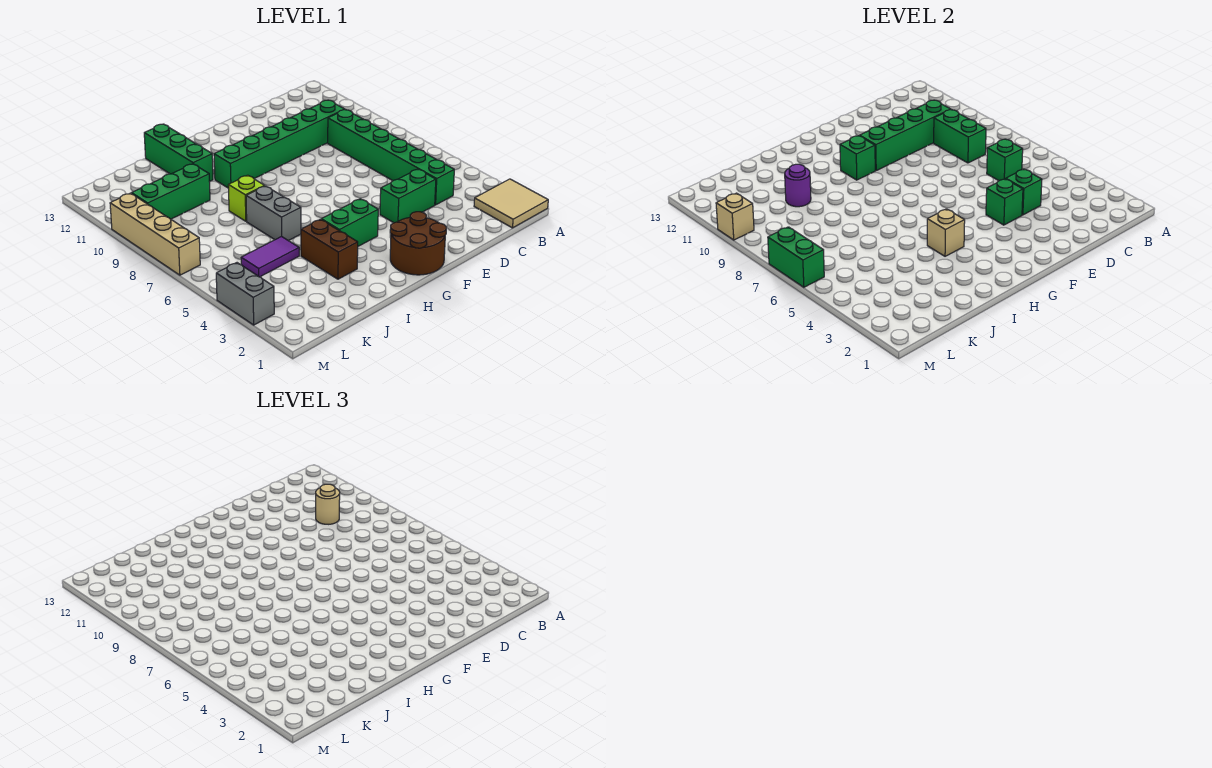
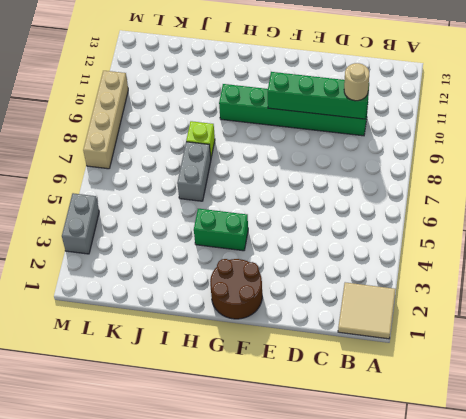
none -> green 1x6 brick [328,110,454,205]
none -> green 1x2 brick [380,169,436,223]
none -> brown 1x2 brick [301,219,358,279]

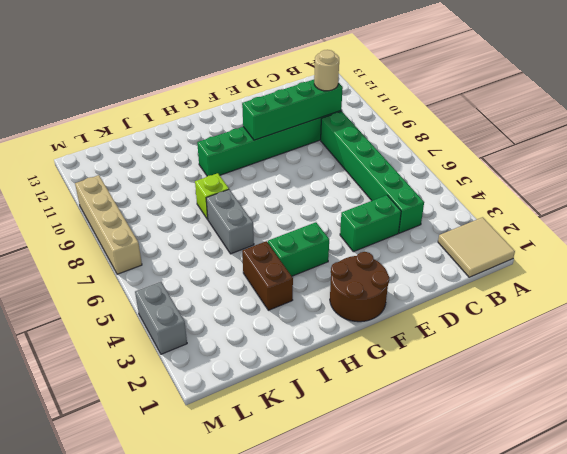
none -> green 1x3 brick [144,124,213,182]
none -> purple 1x2 tile [241,236,299,277]
none -> green 1x3 brick [132,164,210,219]

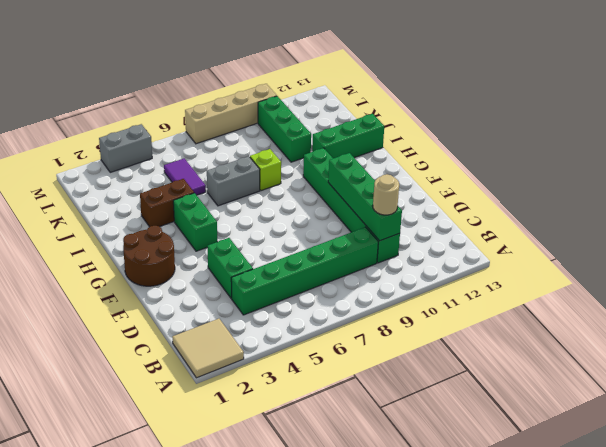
none -> green 1x1 brick [987,139,1023,181]
none -> green 1x2 brick [934,110,986,163]
none -> green 1x1 brick [1006,169,1042,215]

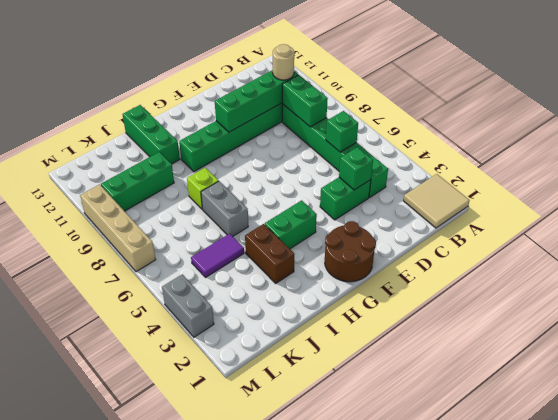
none -> green 1x1 brick [986,179,1023,225]
none -> green 1x1 brick [840,136,875,180]
none -> tan 1x1 brick [927,209,965,256]

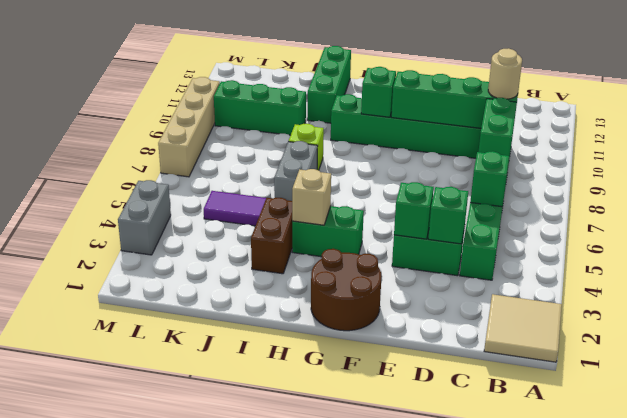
none -> purple 1x1 round brick [785,164,811,207]
none -> green 1x2 brick [768,227,824,287]
none -> tan 1x1 brick [716,193,754,240]

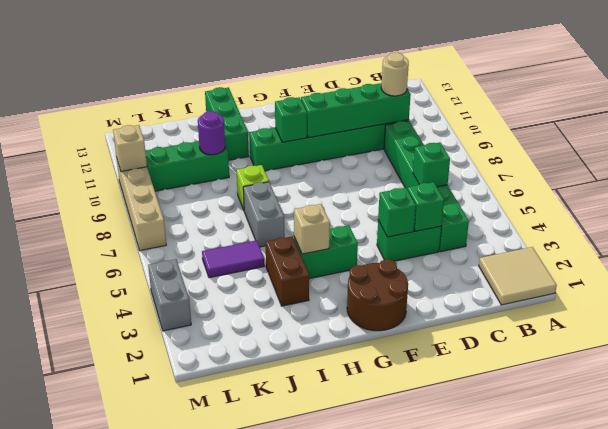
none -> green 1x2 brick [934,110,986,163]
none -> green 1x2 brick [768,227,824,287]

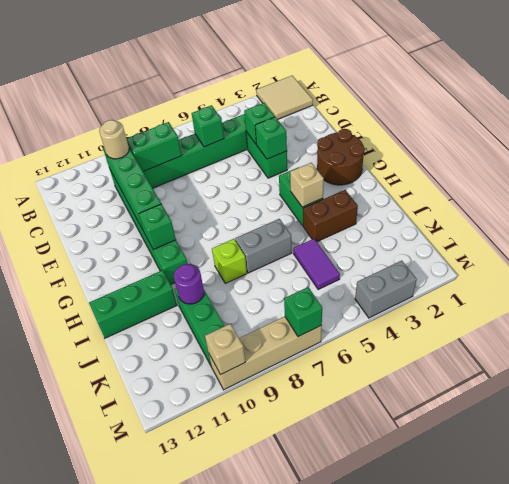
green 1x1 brick [284,287,322,337] -> green 1x2 brick [768,227,824,287]

